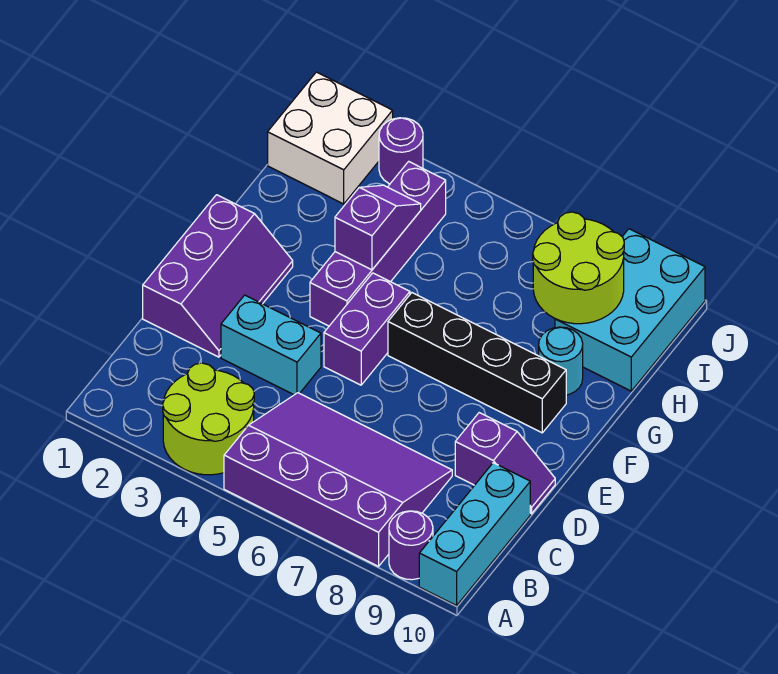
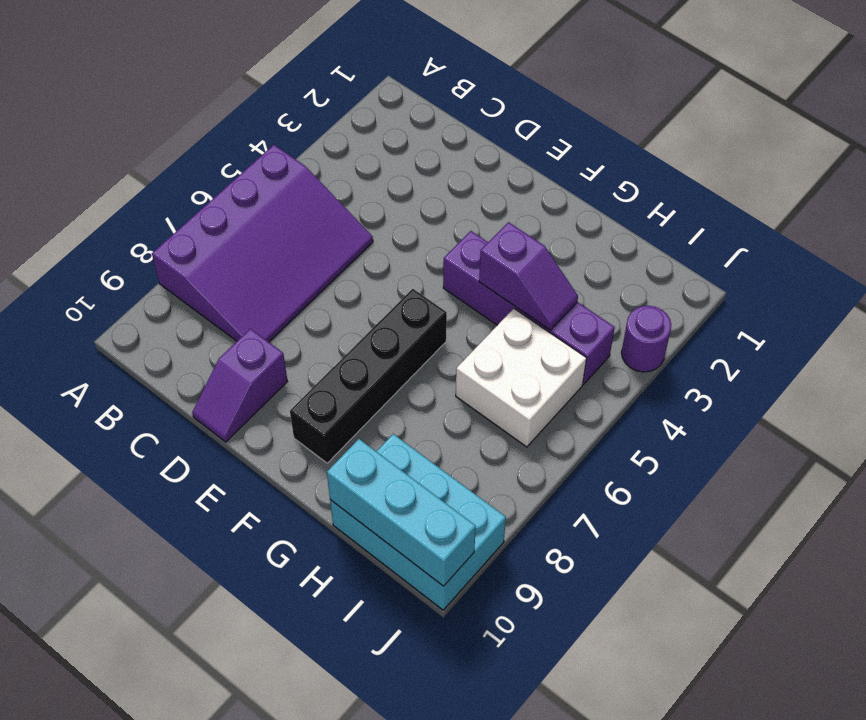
white 2x2 brick [456,309,586,447] -> white 2x2 brick moved to [268,72,393,204]
cyan 1x3 brick [327,439,476,586] -> cyan 1x3 brick moved to [419,463,530,606]
none -> lime 2x2 round brick [163,363,254,475]
none -> purple 1x1 round brick [389,511,433,580]
none -> purple 2x3 slope [143,195,293,357]

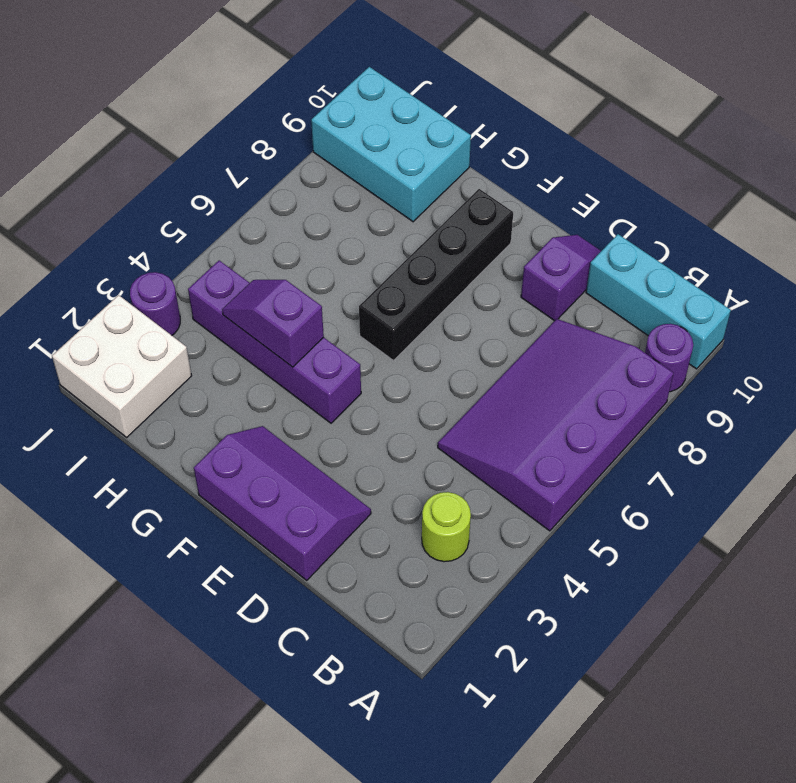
lime 1x1 round brick [422,492,471,562] -> lime 2x2 round brick [163,363,254,475]
none -> cyan 1x2 brick [221,295,321,395]
none -> purple 1x2 brick [324,273,410,385]
none -> cyan 1x1 round brick [539,327,583,395]

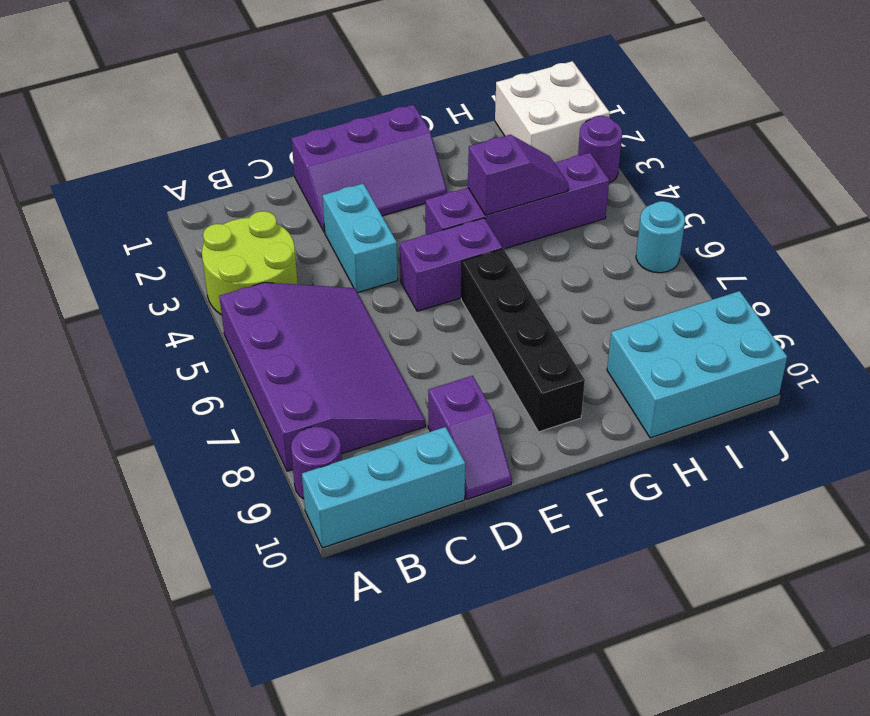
cyan 1x1 round brick [636,201,685,273] -> cyan 1x1 round brick moved to [539,327,583,395]
none -> lime 2x2 round brick [533,212,624,324]

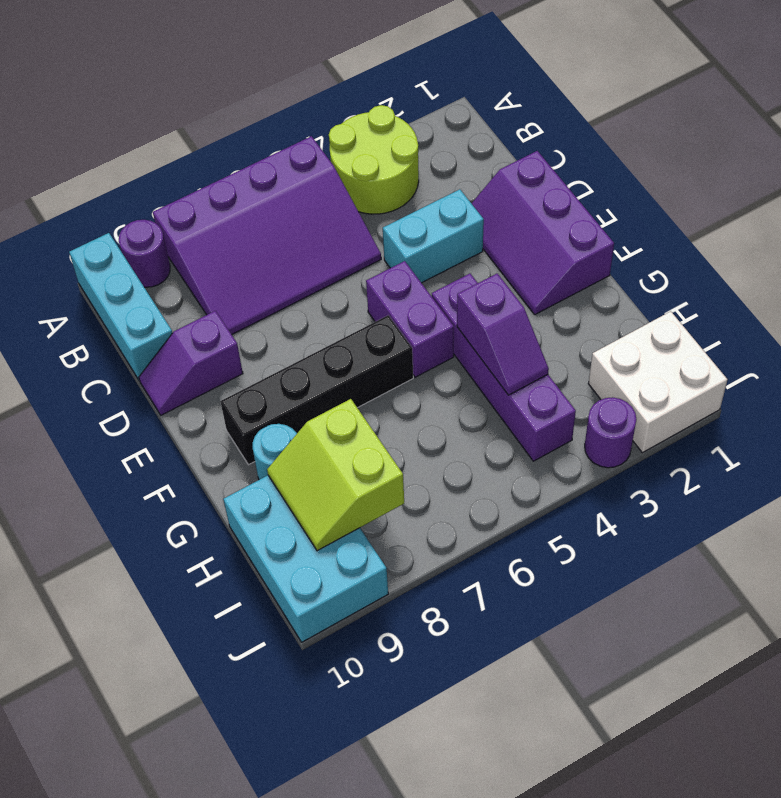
lime 2x2 slope [267,399,404,551] -> lime 2x2 round brick [533,212,624,324]

